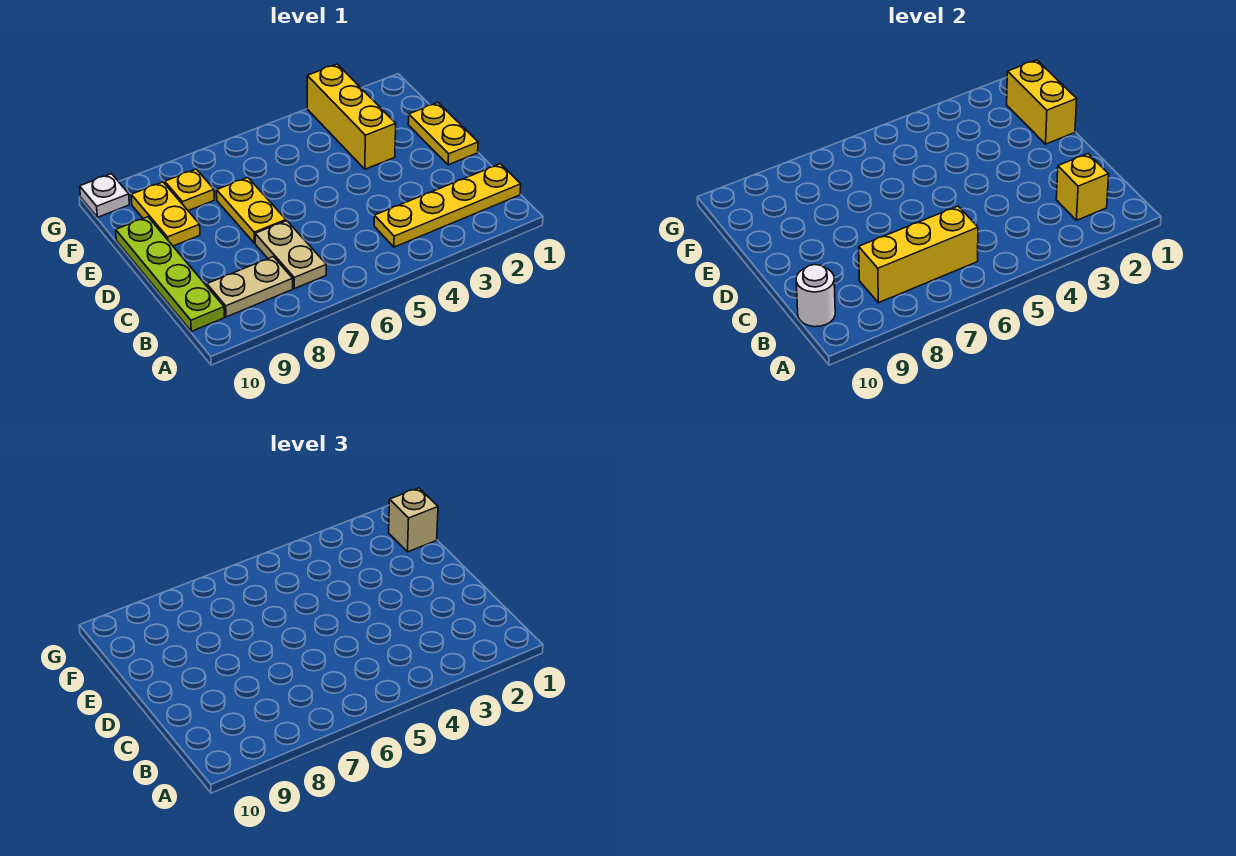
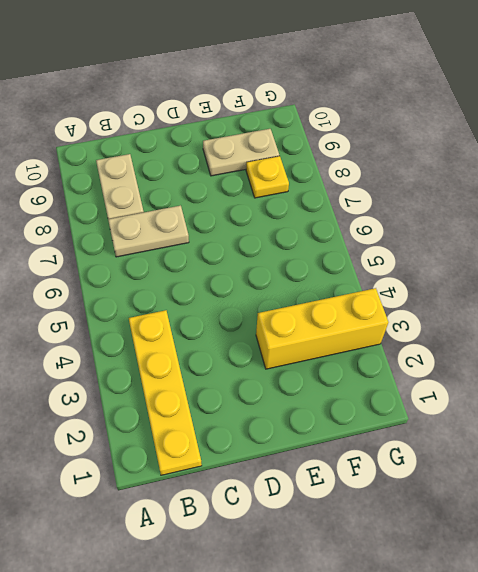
tan 1x2 plate [203,129,279,176] -> yellow 1x2 plate [131,182,200,246]
none -> lime 1x4 plate [116,217,224,331]
none -> yellow 1x2 plate [408,103,478,165]
none -> yellow 1x2 plate [217,177,286,243]

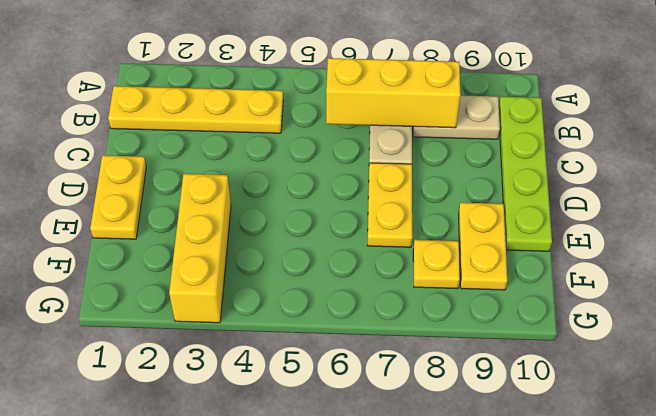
none -> white 1x1 plate [80,174,129,217]
none -> yellow 1x1 brick [1056,154,1109,220]
none -> white 1x1 round brick [796,265,835,327]

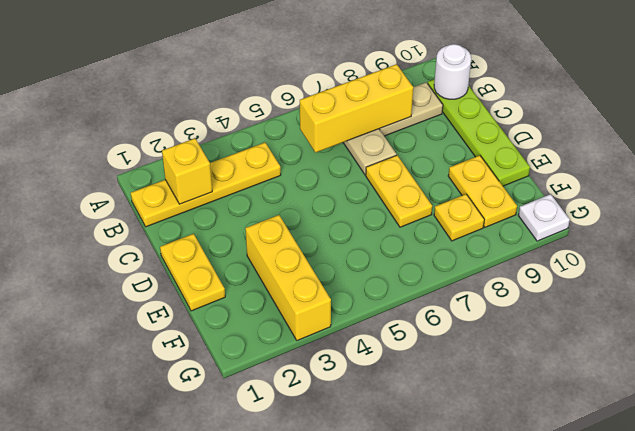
none -> yellow 1x2 brick [1007,60,1077,144]
none -> tan 1x1 brick [389,488,438,552]

